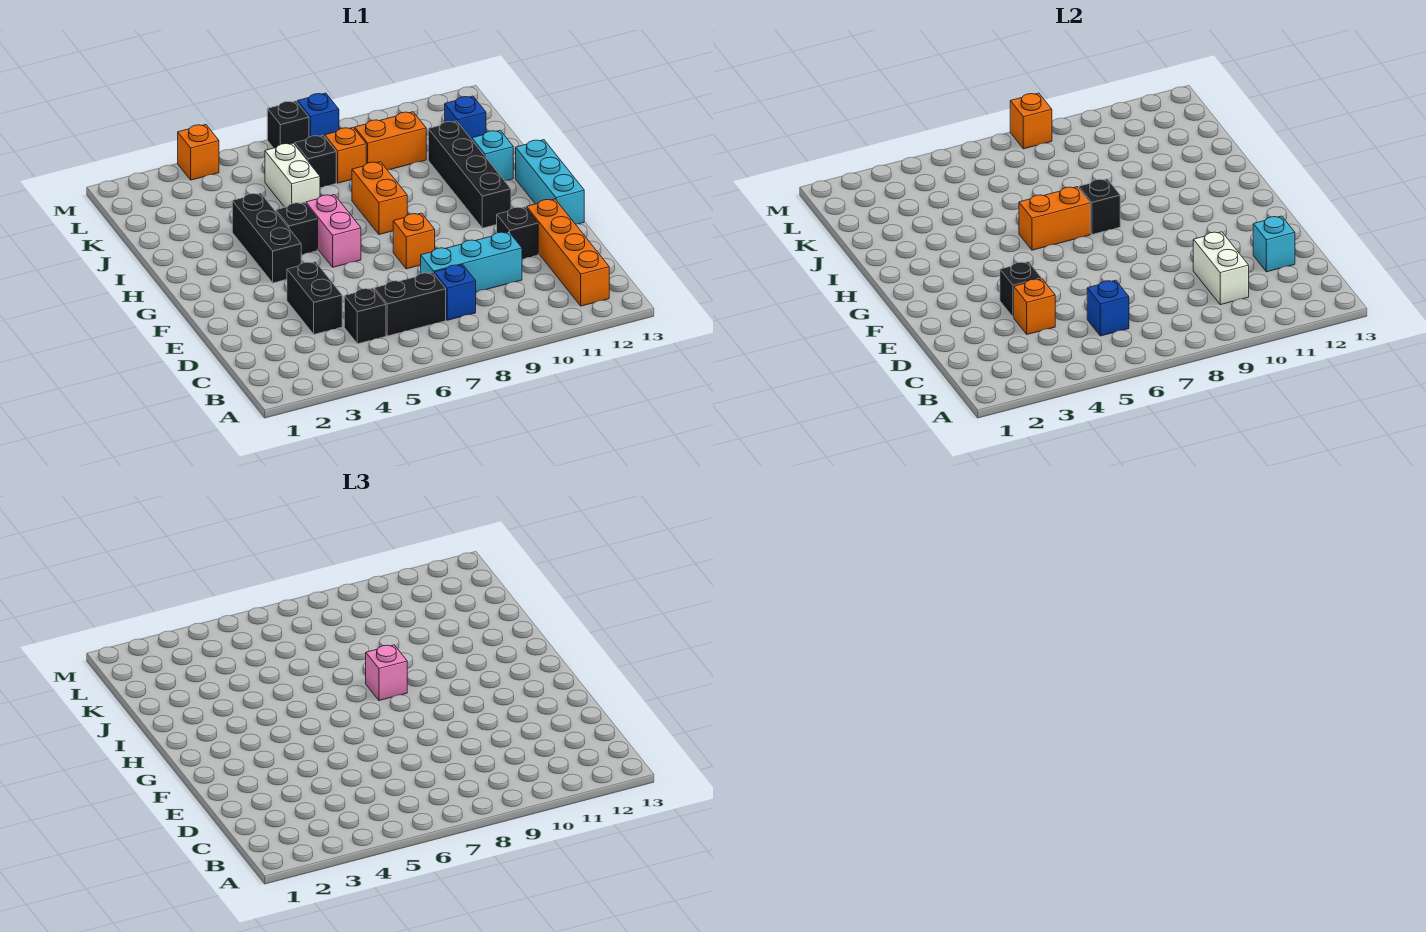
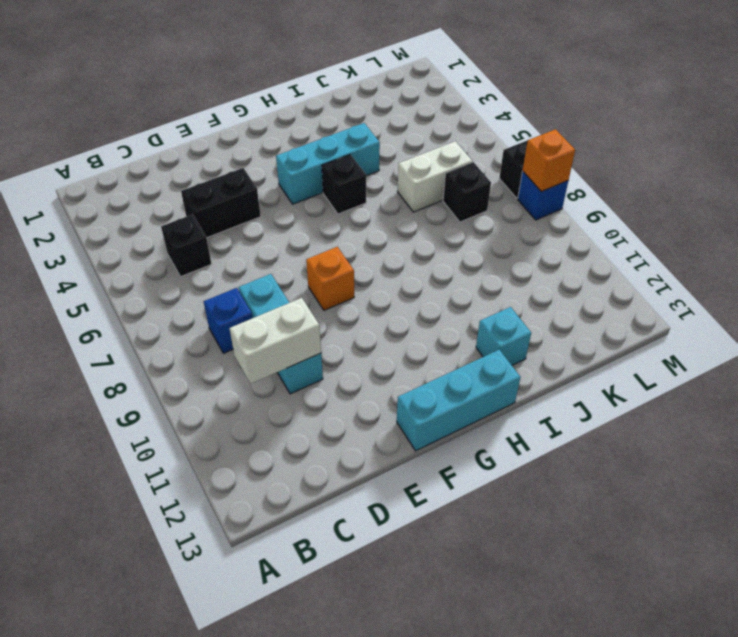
cyan 1x3 brick [276,123,380,204] -> black 1x3 brick [232,193,301,283]
none -> orange 1x4 brick [527,199,609,306]
none -> black 1x2 brick [374,272,446,336]
none -> black 1x1 brick [497,207,538,259]
none -> pink 1x2 brick [306,195,361,267]

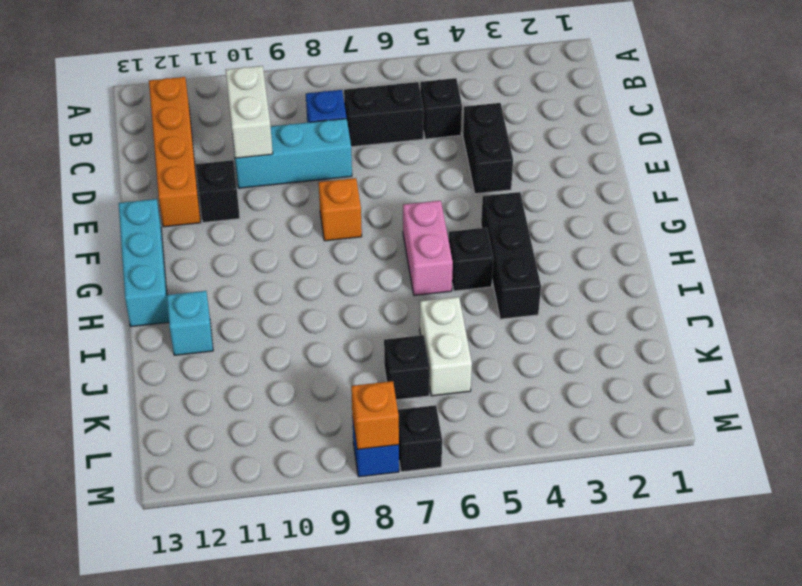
none -> black 1x4 brick [428,121,511,228]
none -> orange 1x2 brick [352,162,407,235]
none -> orange 1x1 brick [325,128,366,183]
none -> orange 1x2 brick [355,112,426,170]

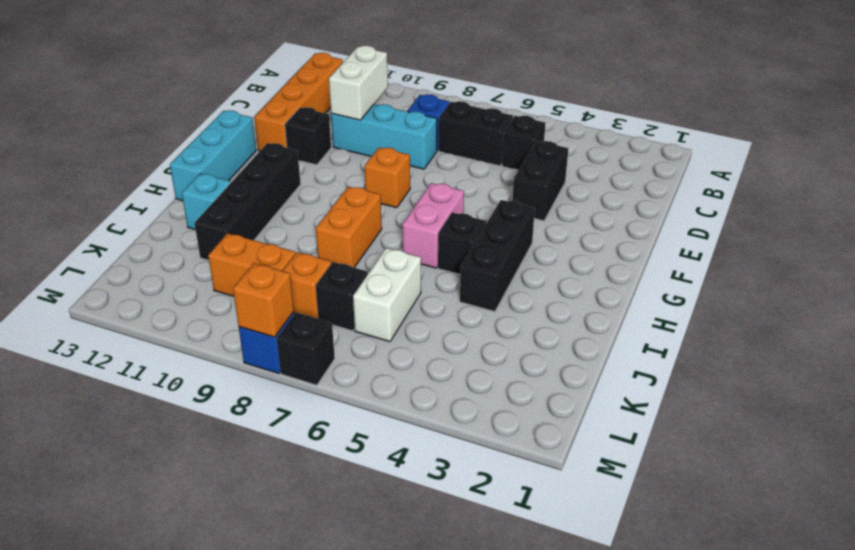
none -> blue 1x1 brick [445,96,486,139]
none -> orange 1x1 brick [178,125,219,180]
none -> blue 1x1 brick [1087,280,1129,336]
none -> orange 1x1 brick [1014,279,1055,334]

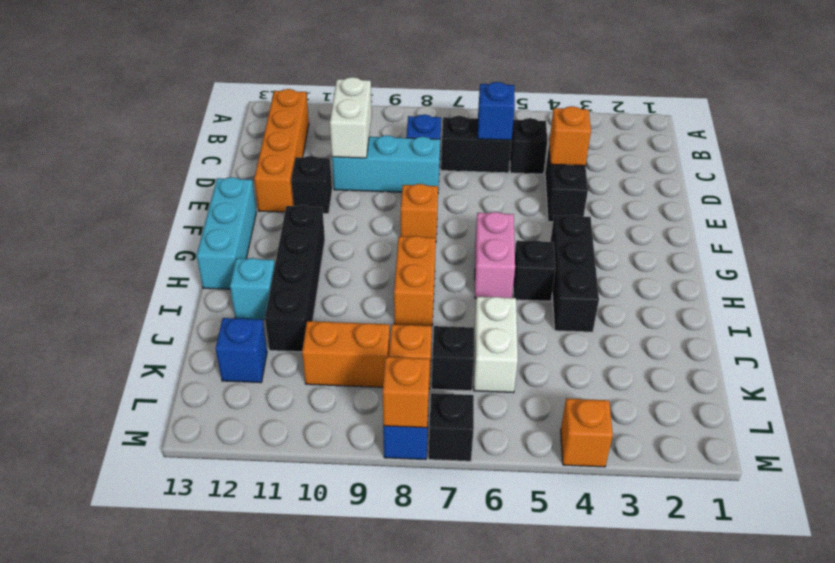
none -> cyan 1x1 brick [1253,216,1295,272]
none -> black 1x1 brick [1000,262,1042,317]
none -> orange 1x2 brick [1019,187,1090,250]
none -> black 1x1 brick [1079,179,1120,235]

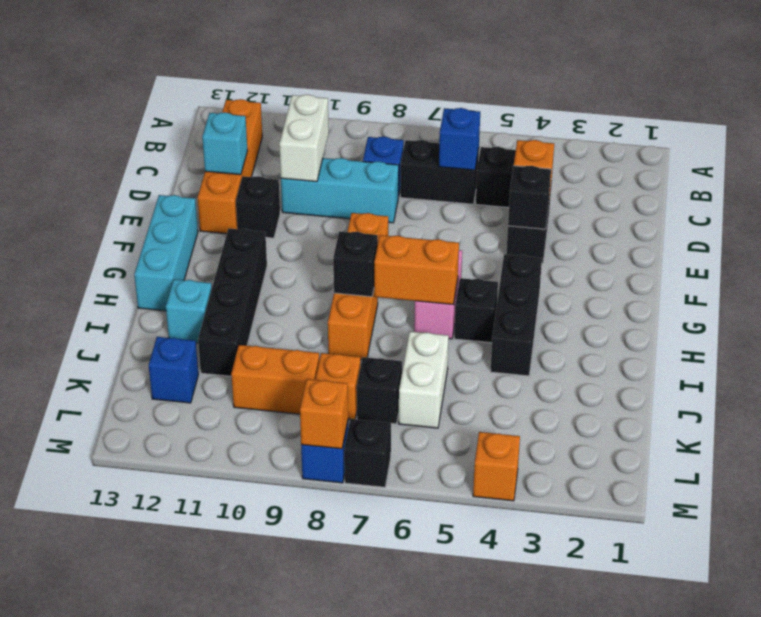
none -> pink 1x1 brick [366,645,407,701]

